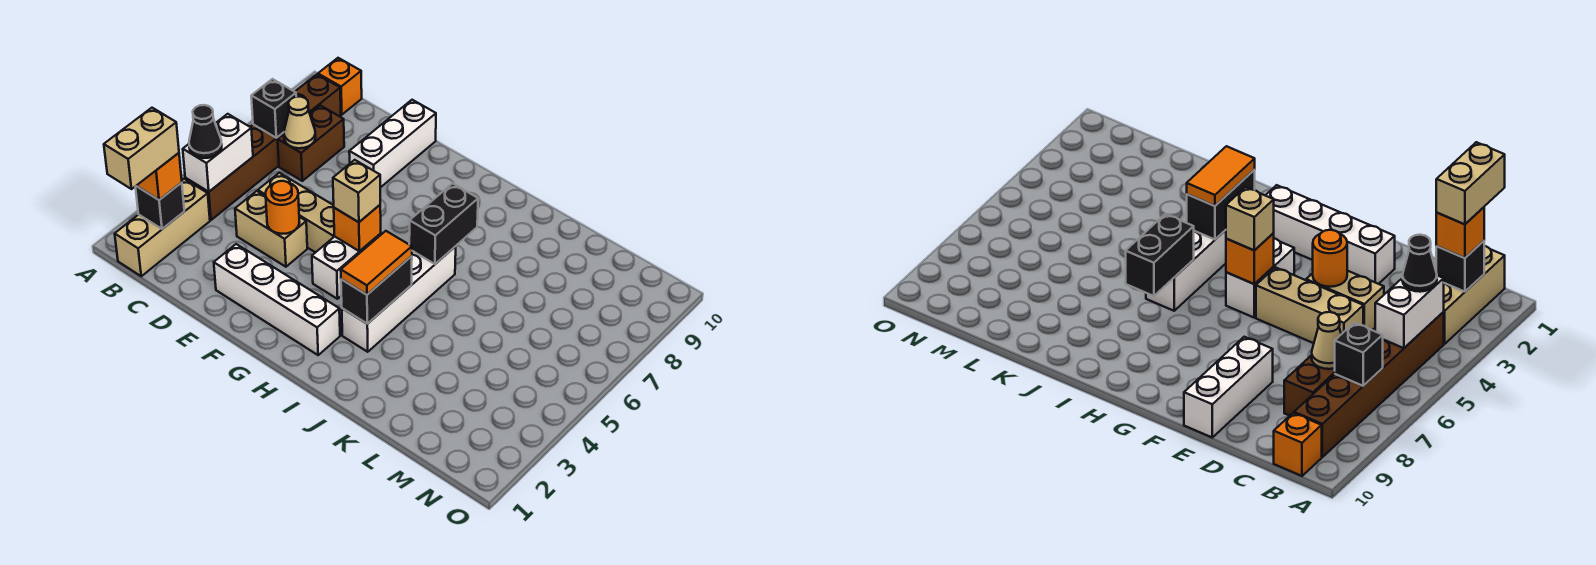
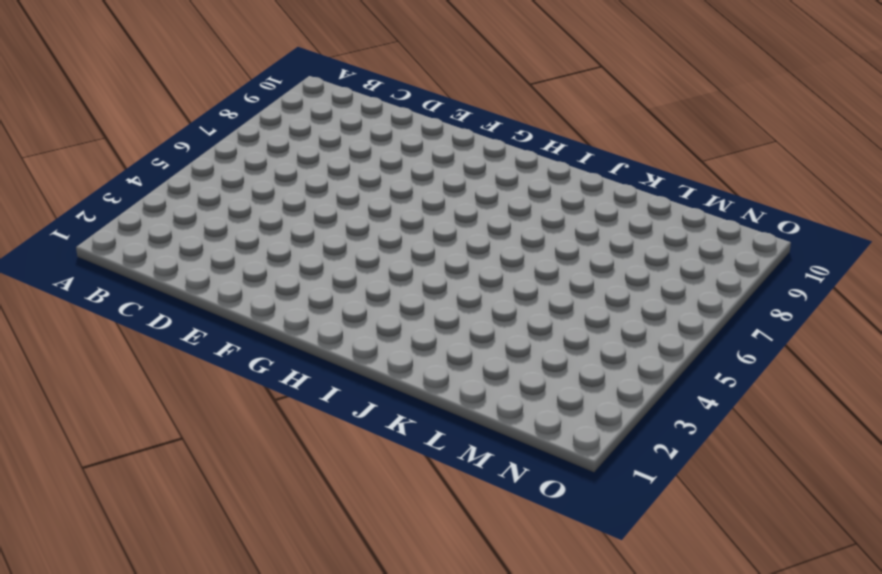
none -> tan 1x3 brick [115,179,210,276]
none -> brown 1x6 brick [185,75,341,220]
none -> orange 1x1 brick [318,58,362,115]

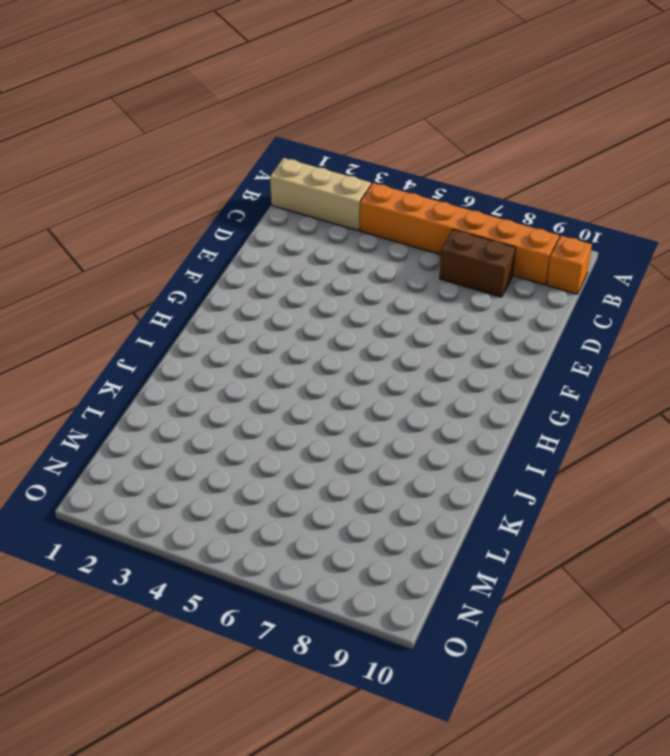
orange 1x6 brick [360,183,559,285] -> brown 1x6 brick [185,75,341,220]
none -> tan 1x2 brick [235,191,307,267]
none -> tan 1x3 brick [258,173,335,252]
none -> white 1x4 brick [214,244,340,355]

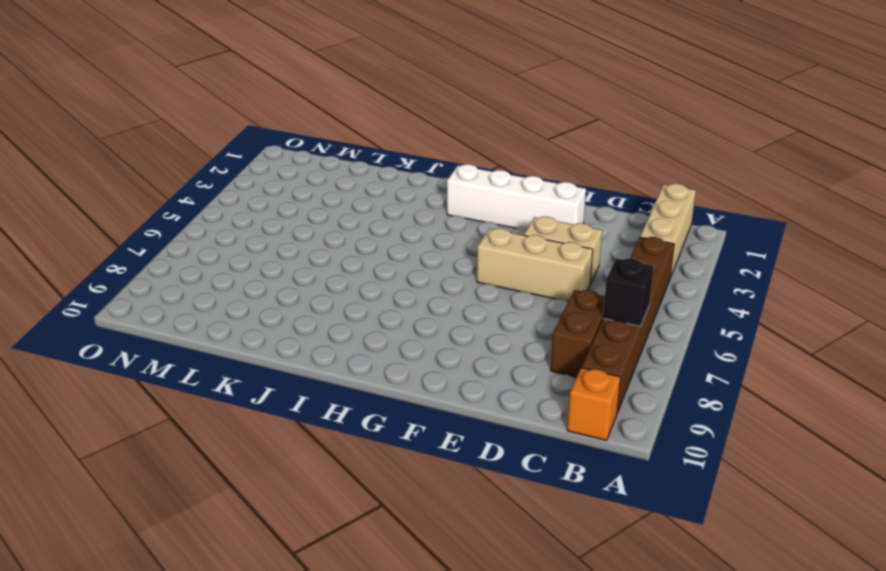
none -> white 1x3 brick [349,100,436,188]
none -> white 1x2 brick [312,234,381,299]
none -> white 1x4 brick [342,246,456,352]

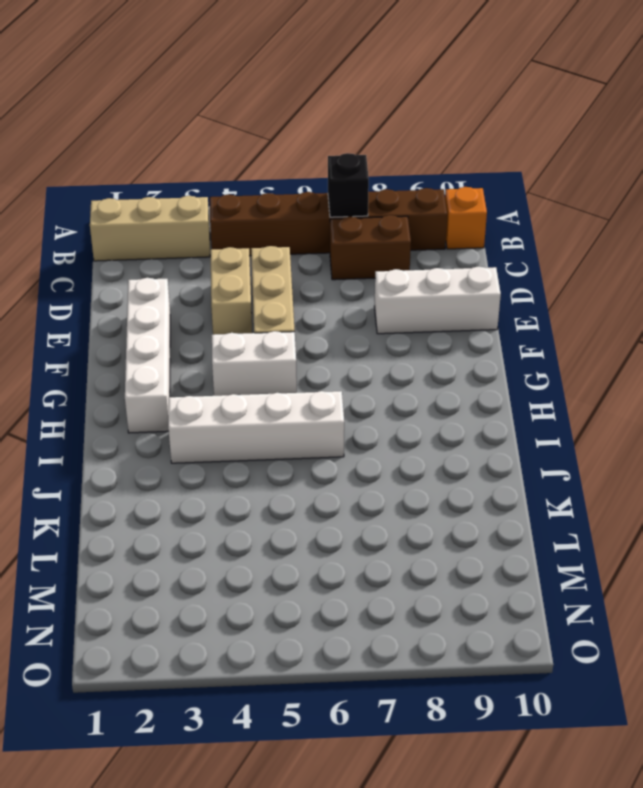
none -> black 1x1 brick [135,183,184,229]
none -> white 1x2 brick [183,114,253,192]
none -> tan 1x1 cone [284,97,316,148]

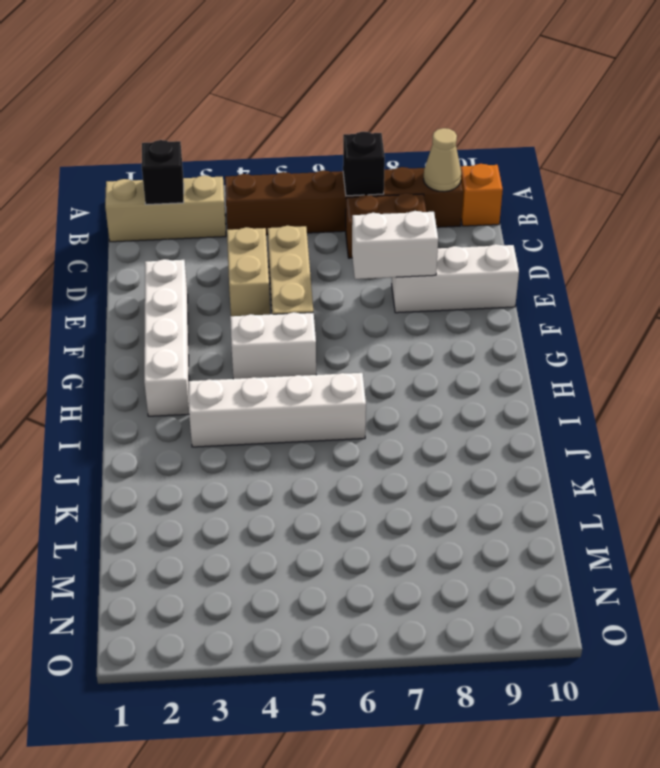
tan 1x1 cone [423,128,461,192] -> tan 1x1 cone moved to [284,97,316,148]
white 1x2 brick [352,211,438,279] -> white 1x2 brick moved to [183,114,253,192]
none -> orange 1x1 round brick [266,181,300,234]
none -> orange 1x1 brick [334,205,381,251]
none -> black 1x2 brick [341,256,412,324]

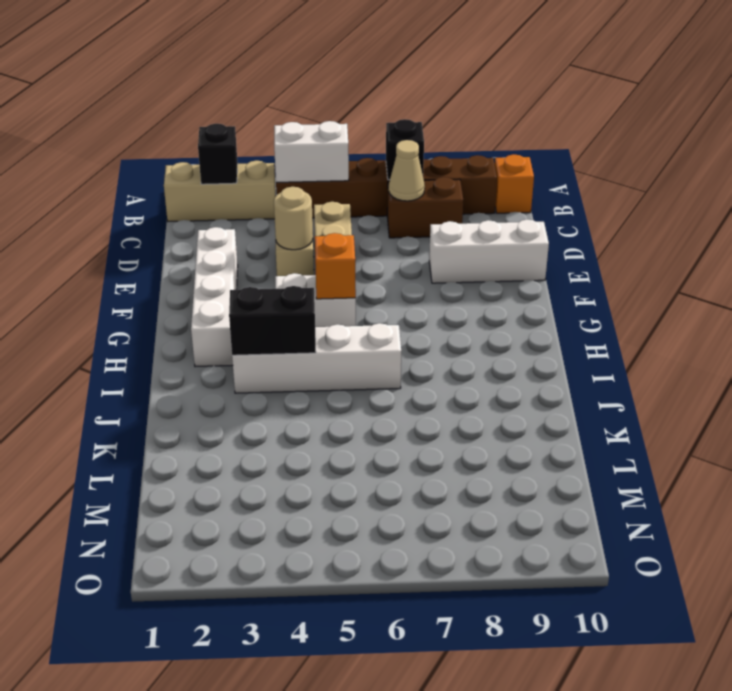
tan 1x1 round brick [274,187,313,250] -> orange 1x1 round brick [266,181,300,234]
none -> black 1x2 brick [409,183,478,264]
none -> orange 1x1 brick [137,153,182,200]
none -> black 1x1 cone [189,105,222,158]

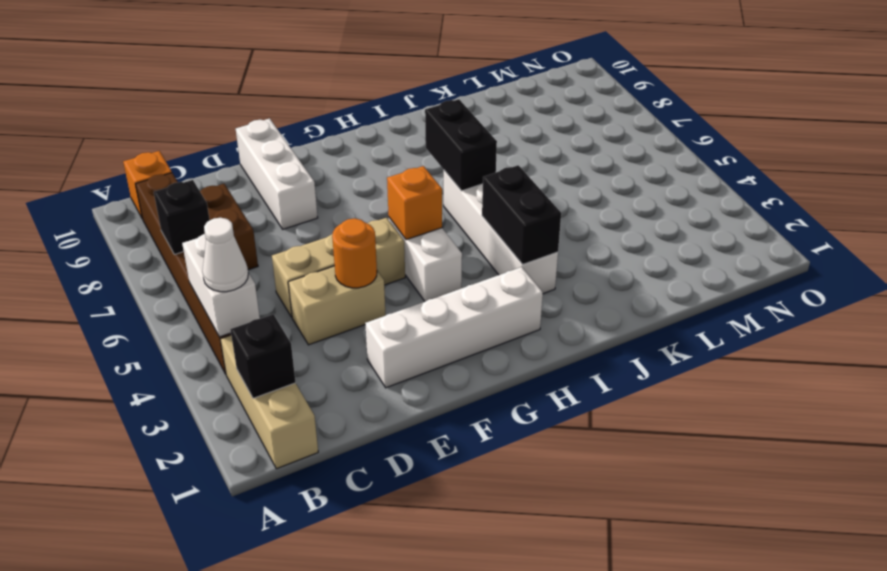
white 1x1 cone [203,218,248,292] -> black 1x1 cone [189,105,222,158]
none -> tan 1x1 cone [284,97,316,148]
none -> orange 1x1 brick [137,153,182,200]
none -> tan 1x1 brick [333,160,380,222]

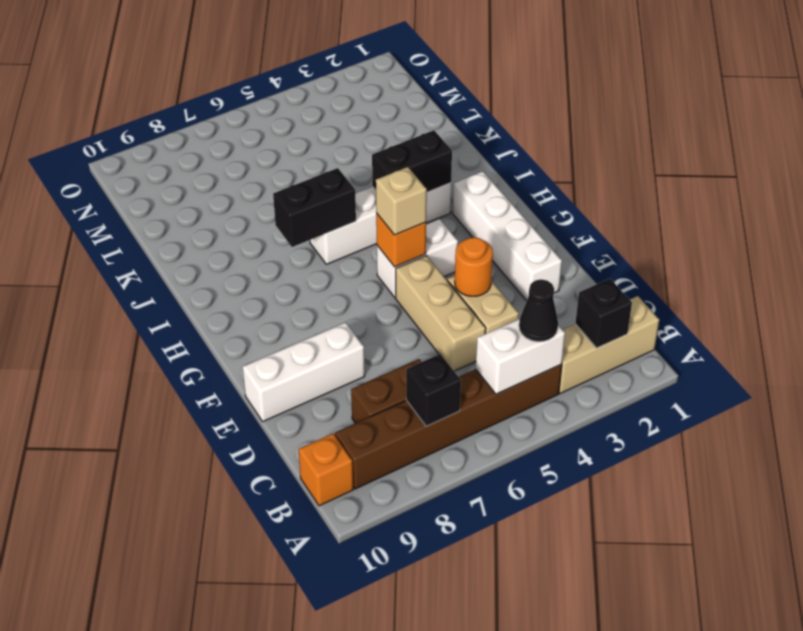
none -> tan 1x1 cone [284,97,316,148]
none -> orange 1x1 brick [137,153,182,200]
none -> orange 1x2 tile [341,231,412,295]

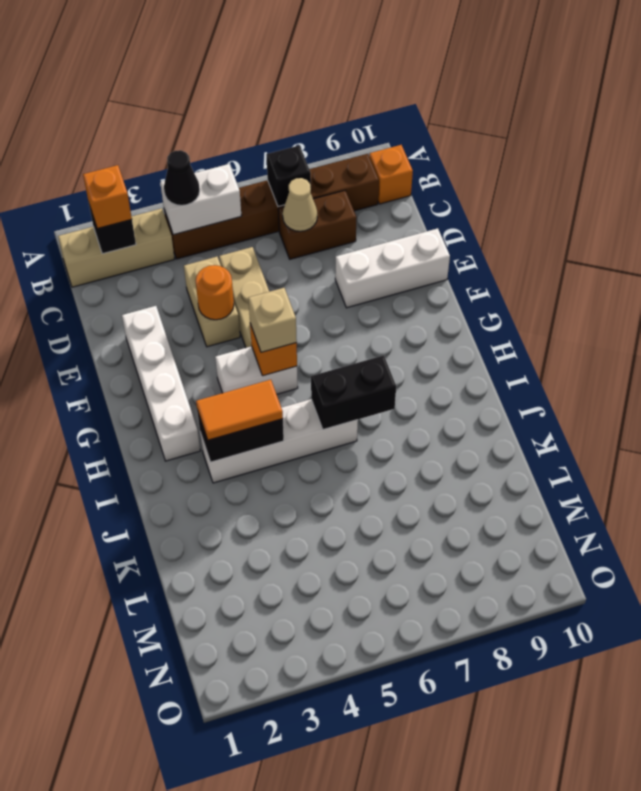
none -> tan 1x2 brick [104,108,179,189]

